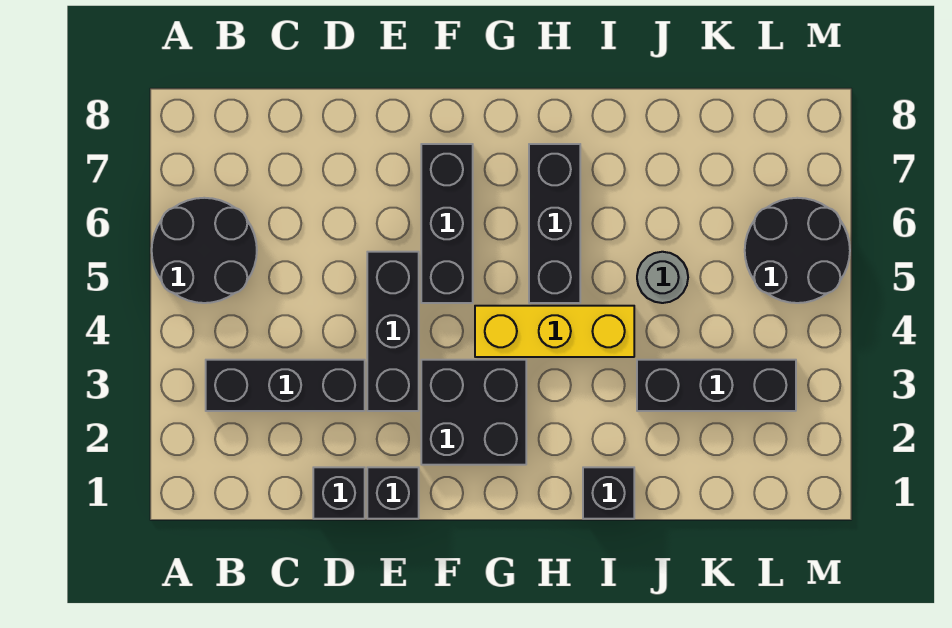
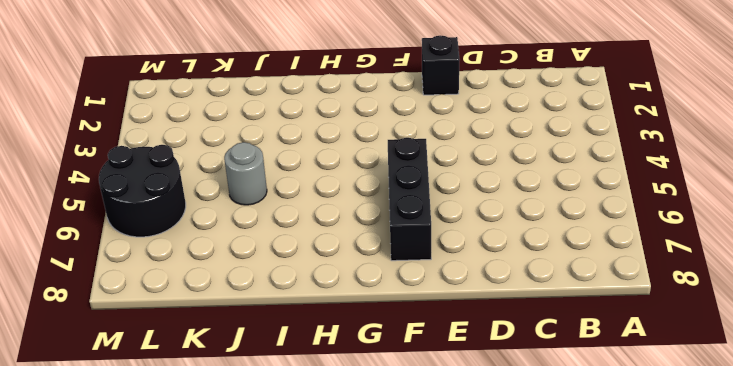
none -> black 2x2 round brick [152,198,257,303]
none -> black 1x3 brick [206,360,365,411]
none -> black 1x1 brick [313,467,365,519]

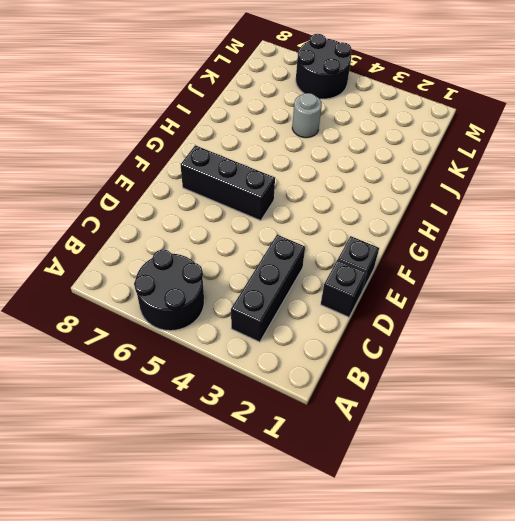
none -> black 1x3 brick [367,252,419,411]
none -> black 2x2 brick [421,360,526,465]
none -> yellow 1x3 brick [475,306,634,357]

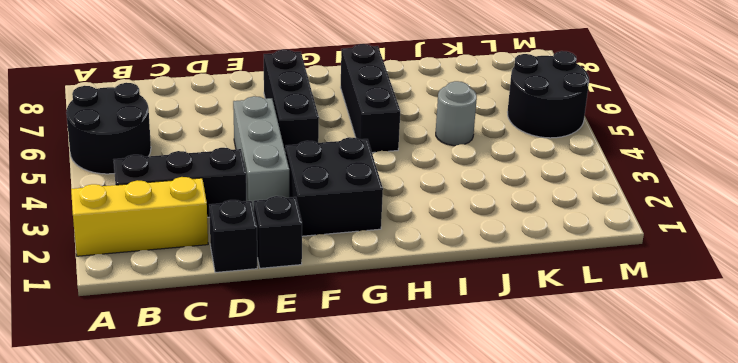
yellow 1x3 brick [71,177,208,256] -> yellow 1x3 brick moved to [475,306,634,357]
grey 1x3 brick [233,96,289,210] -> black 1x3 brick [367,252,419,411]
none -> black 1x1 brick [583,467,634,519]
none -> black 1x3 brick [637,360,796,411]

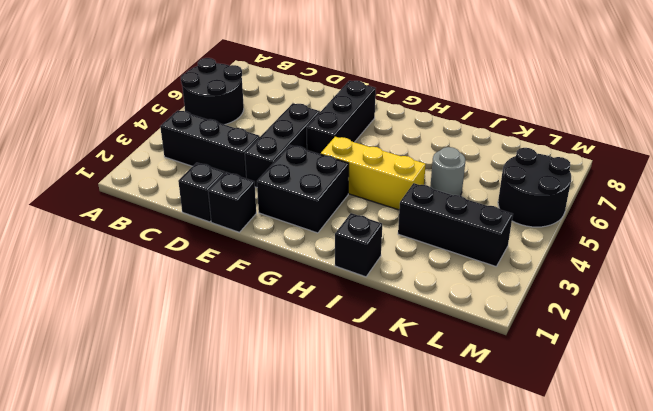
none -> black 1x3 brick [529,144,580,303]

